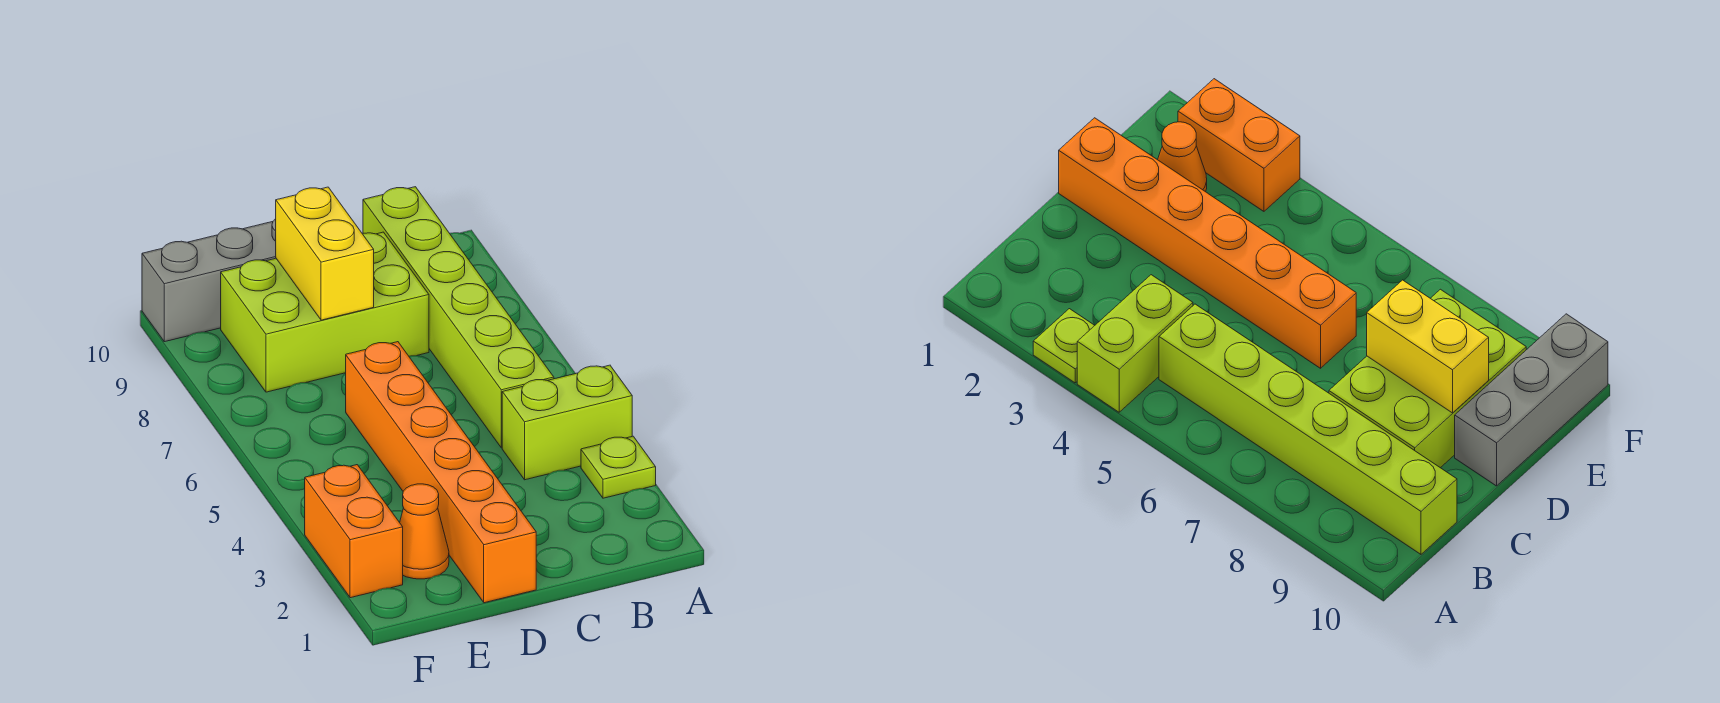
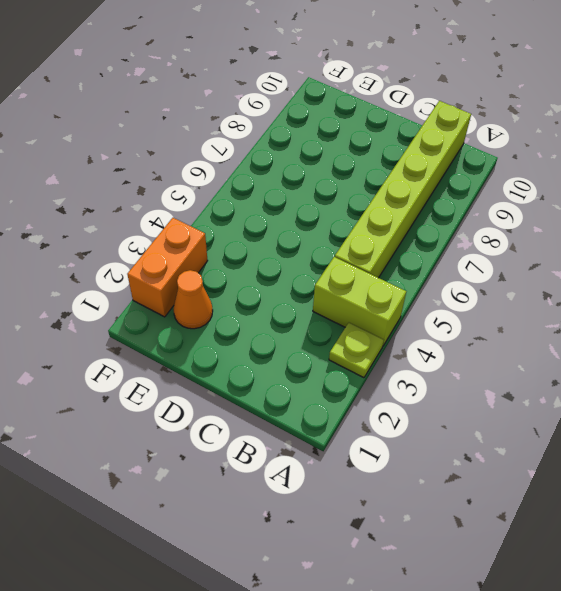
none -> lime 2x3 brick [221,232,429,392]
none -> orange 1x6 brick [346,342,536,603]

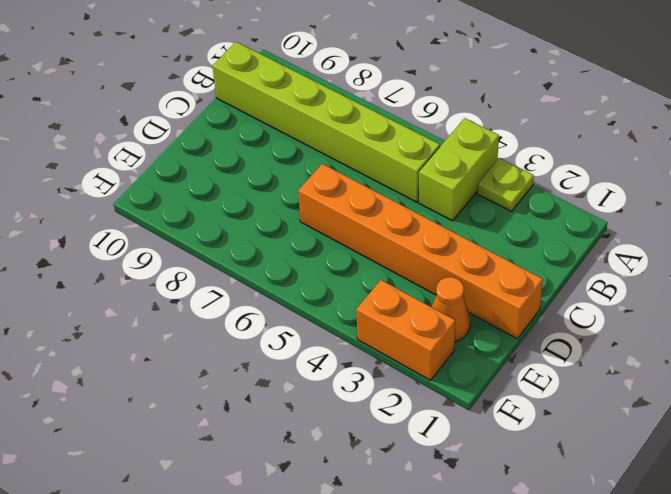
none -> lime 2x3 brick [221,232,429,392]
none -> grey 1x3 brick [142,219,276,342]

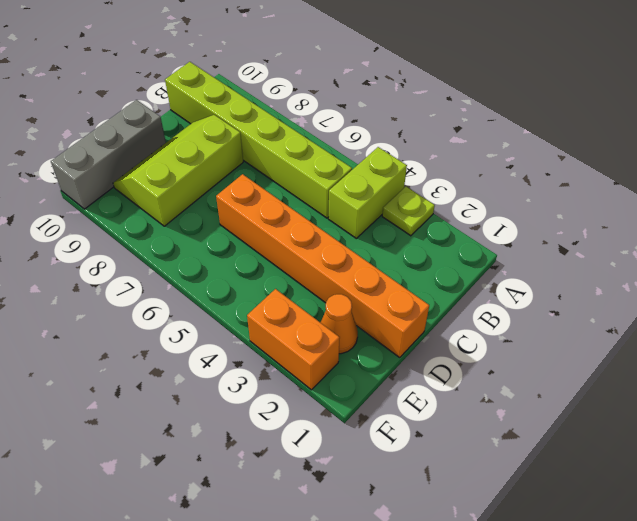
lime 2x3 slope [113,115,243,226] -> lime 2x3 brick [221,232,429,392]
none -> yellow 1x2 brick [276,187,374,320]

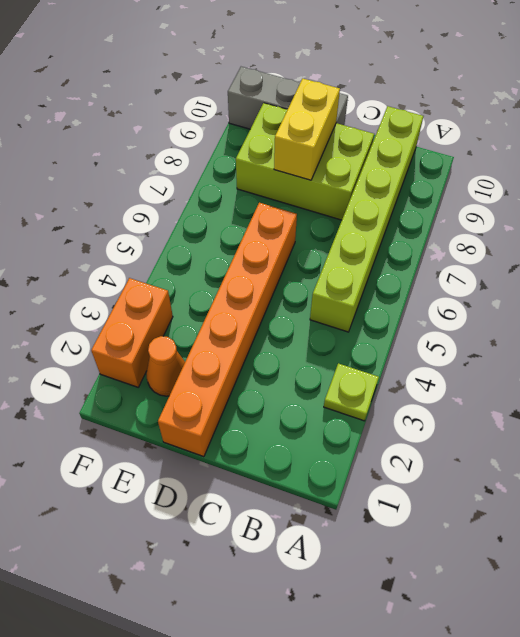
none -> lime 1x2 brick [502,365,632,480]

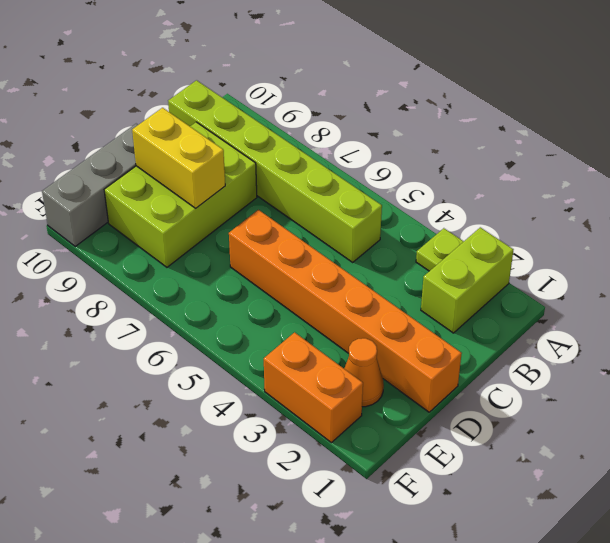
lime 1x2 brick [421,227,513,333] -> lime 1x2 brick moved to [502,365,632,480]

